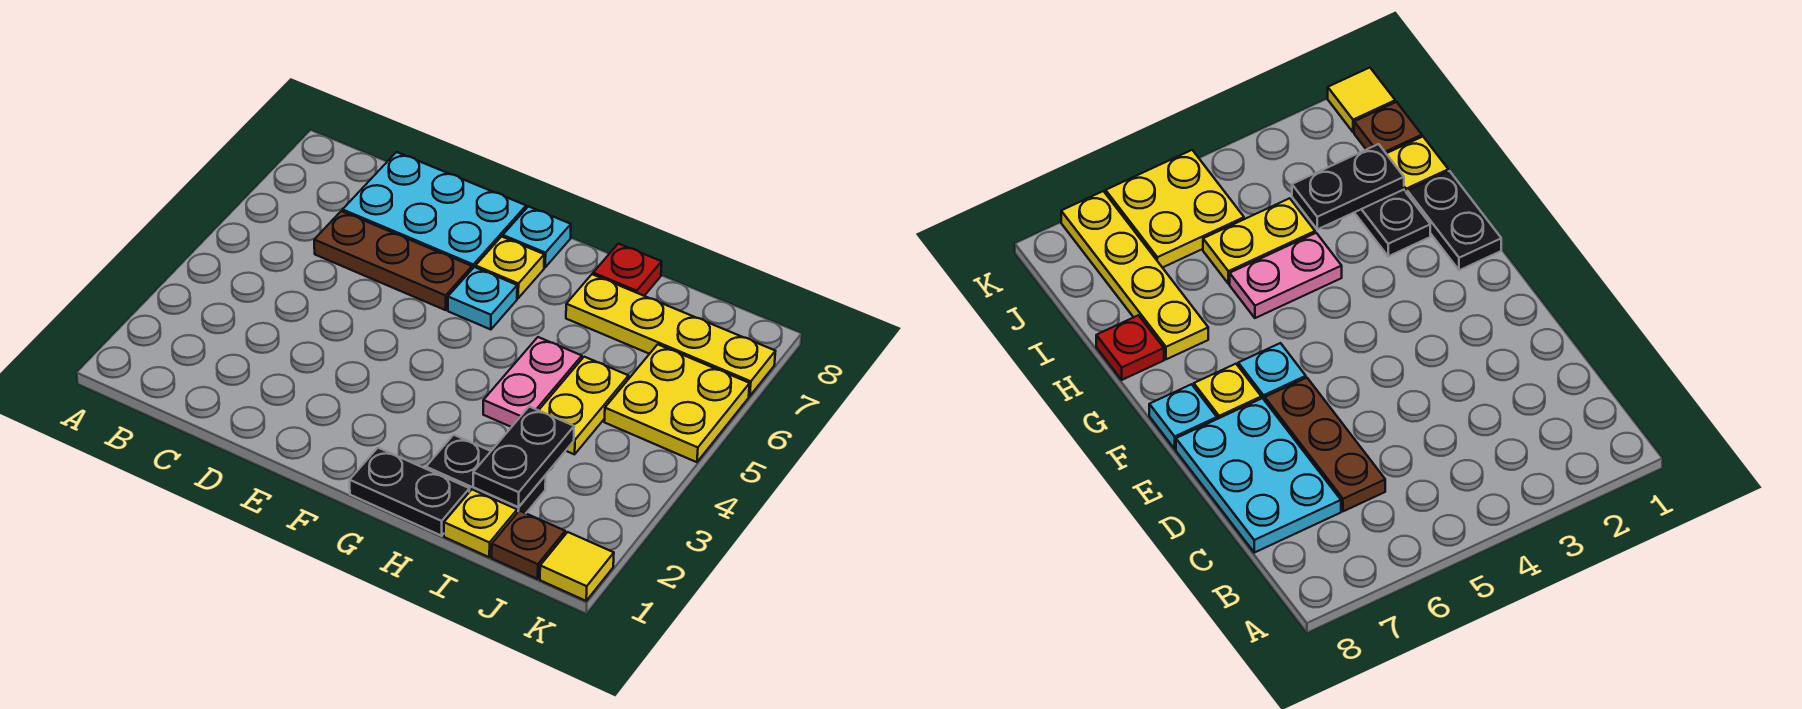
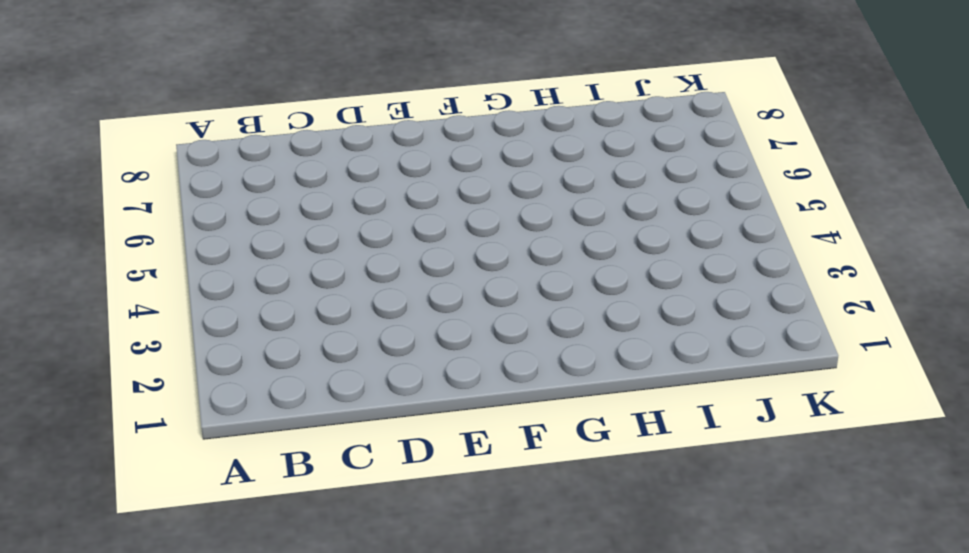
none -> brown 1x3 plate [314,211,472,310]
none -> cyan 2x3 plate [343,152,526,269]
none -> cyan 1x1 plate [448,267,517,330]

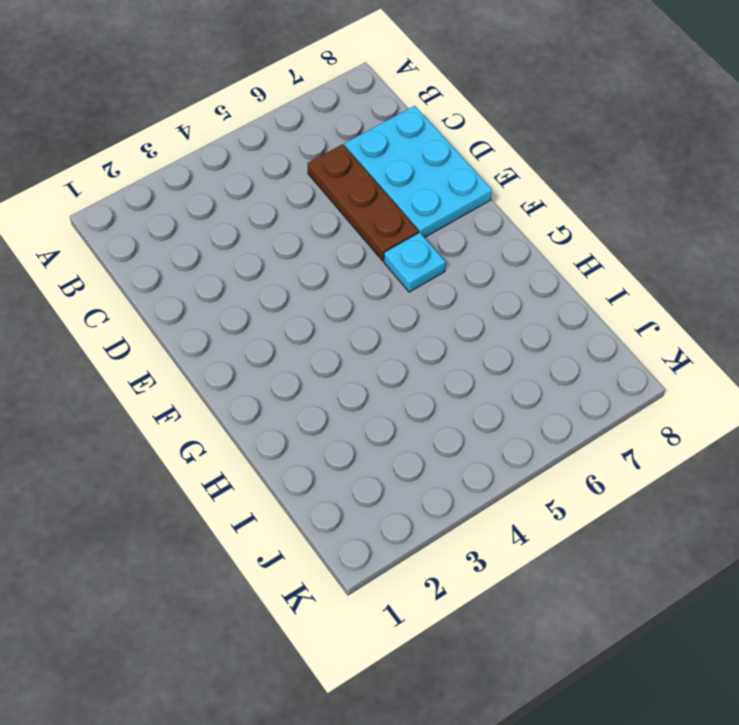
none -> yellow 1x1 plate [476,237,544,298]
none -> cyan 1x1 plate [503,207,571,267]
none -> black 1x2 plate [350,448,469,536]

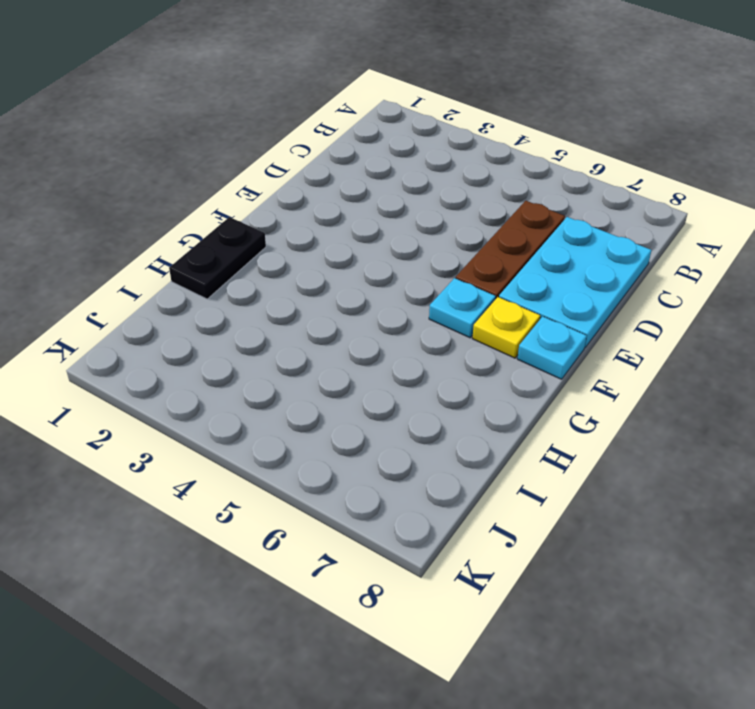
none -> black 1x2 plate [426,435,546,513]
none -> pink 1x2 plate [483,337,582,427]
none -> yellow 1x4 plate [566,274,775,396]

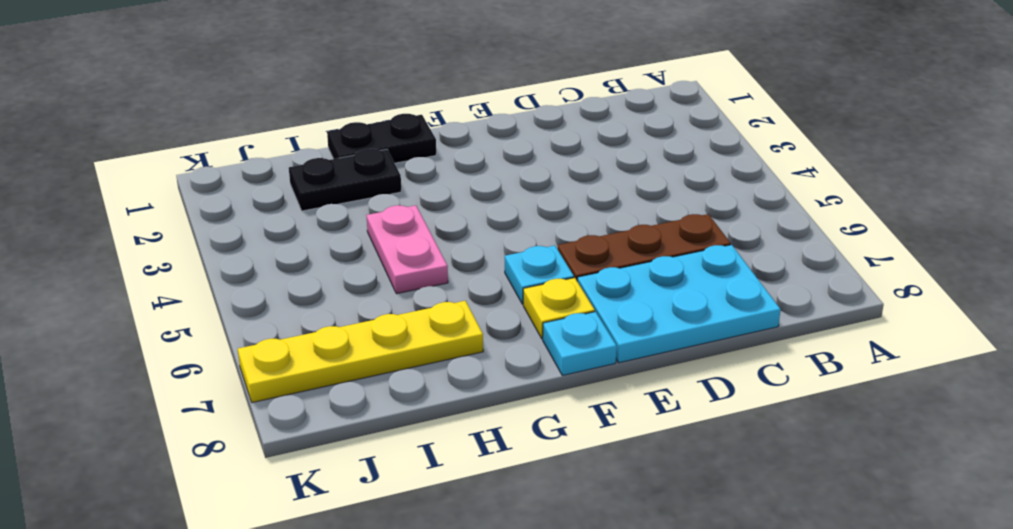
none -> red 1x1 plate [593,244,662,296]
none -> yellow 1x1 plate [444,490,517,557]
none -> yellow 1x2 plate [539,357,629,454]

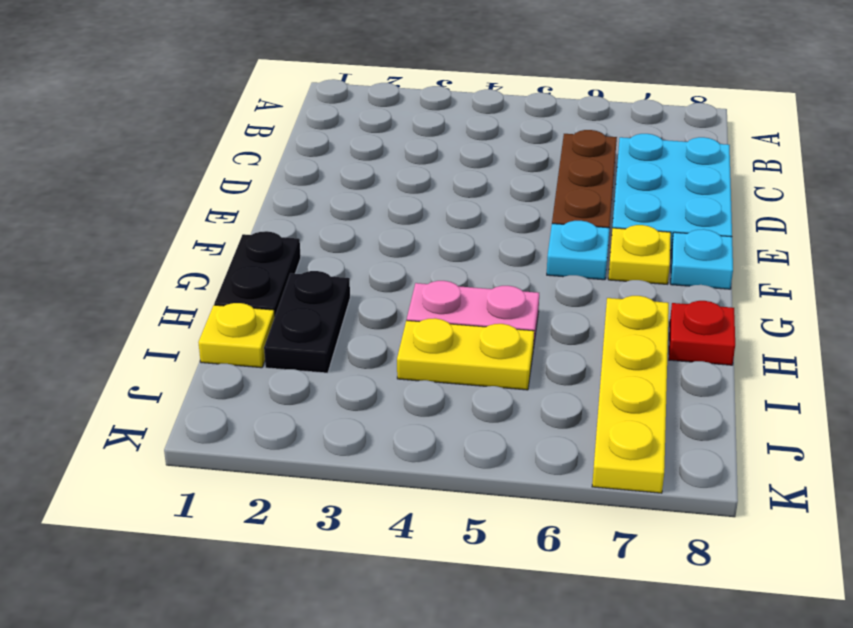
none -> brown 1x1 plate [492,511,565,579]
none -> yellow 2x2 plate [604,344,750,462]
none -> yellow 1x1 tile [540,532,614,601]

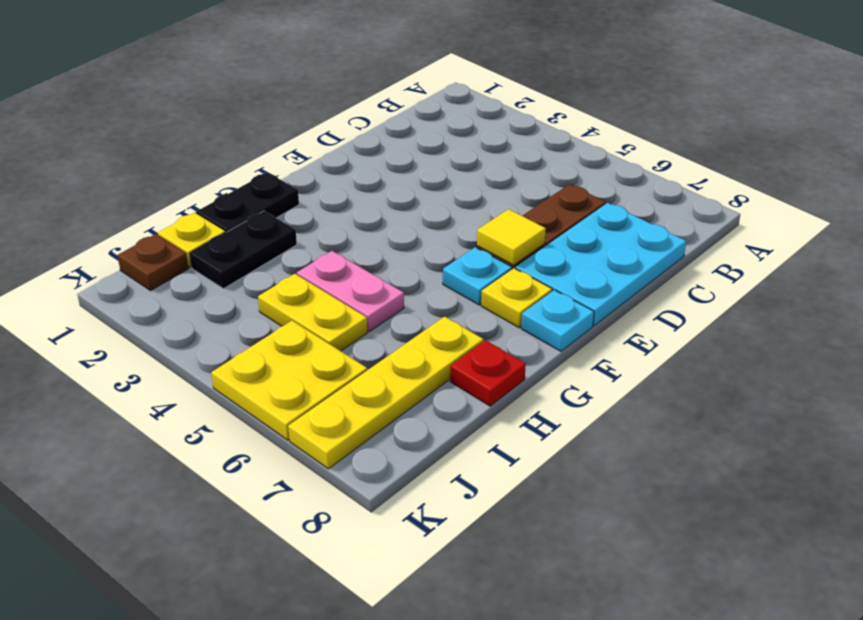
yellow 1x1 tile [477,209,546,265] -> yellow 1x1 tile moved to [540,532,614,601]
none -> black 1x2 plate [473,407,574,507]

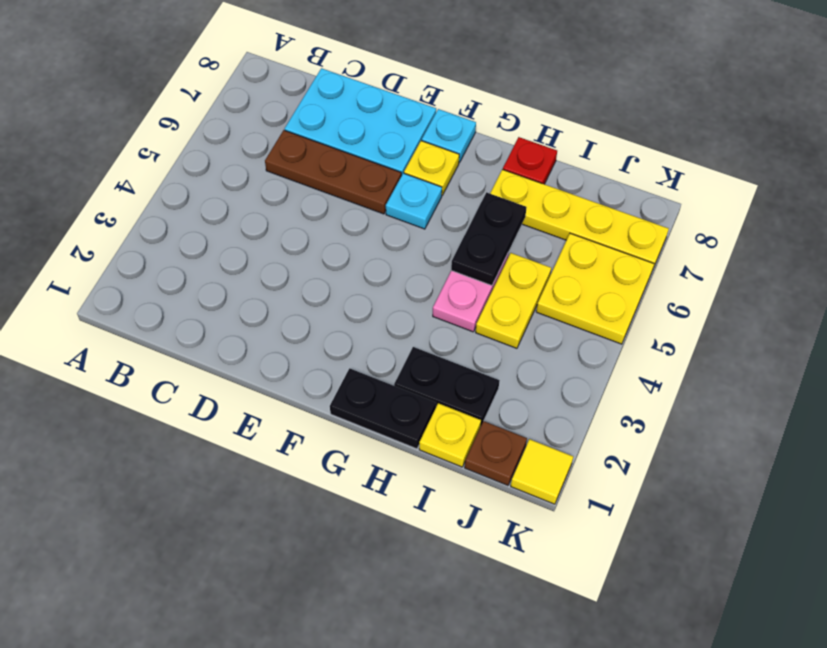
black 1x2 plate [451,192,527,286] -> black 1x2 plate moved to [473,407,574,507]

